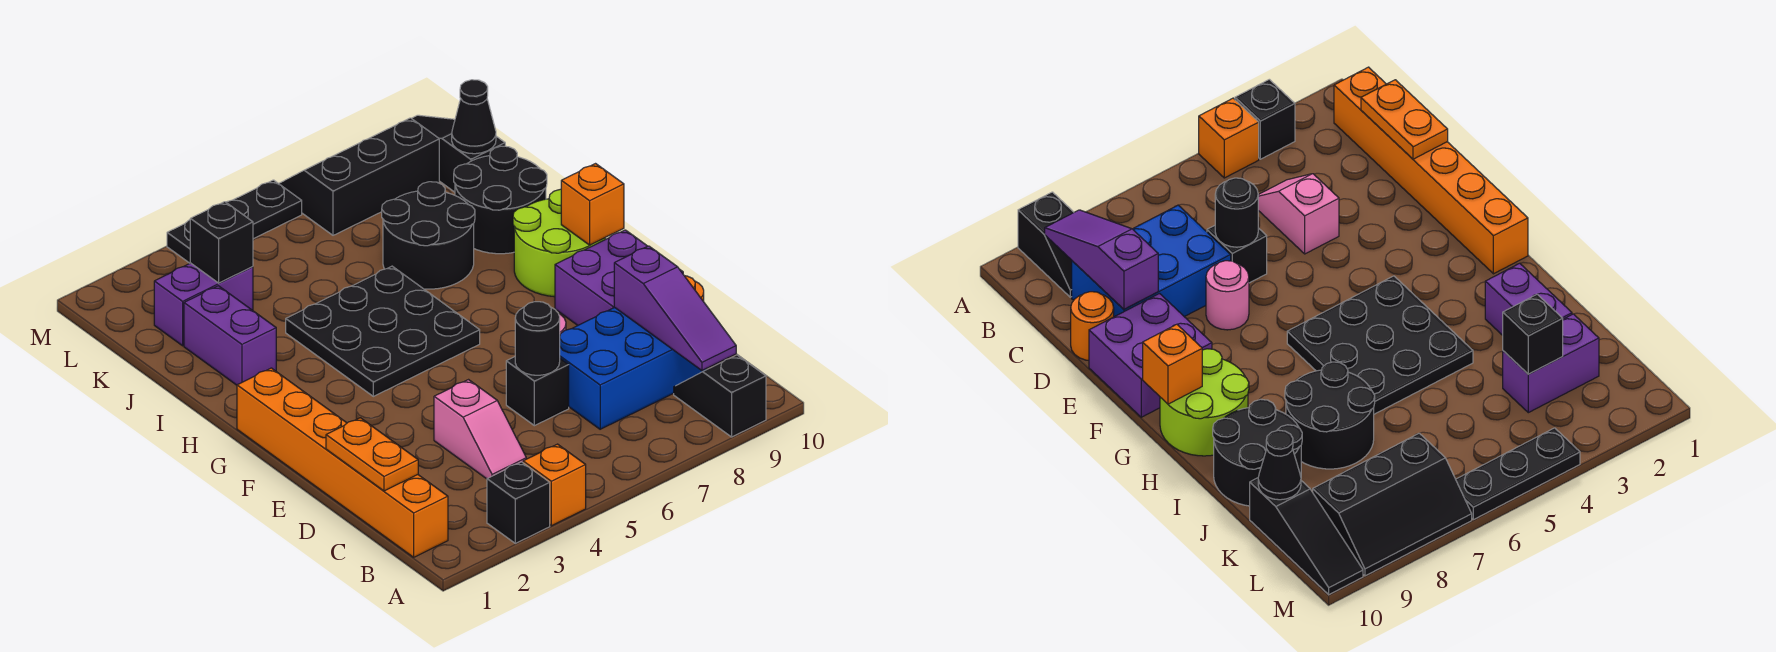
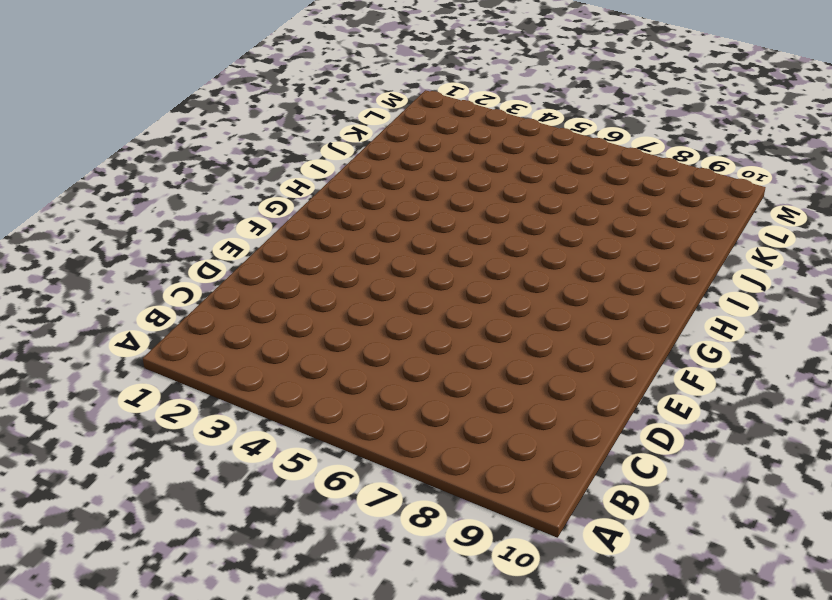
none -> black 1x1 brick [487,462,550,543]
none -> orange 1x1 brick [523,444,586,526]
none -> black 1x2 slope [674,355,766,437]

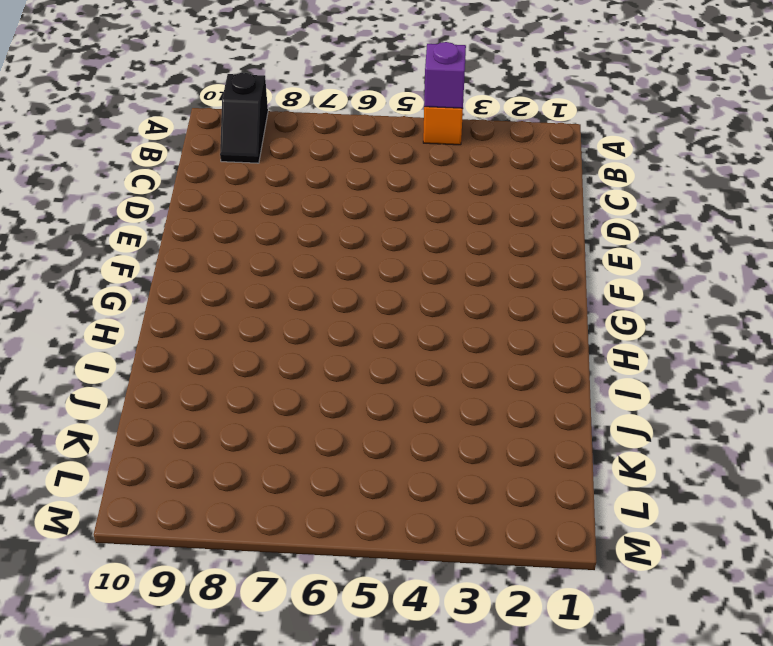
purple 1x1 brick [424,42,466,108] -> none
none -> black 1x1 brick [487,462,550,543]
none -> orange 1x6 brick [237,368,448,557]
none -> pink 1x2 slope [434,380,526,479]

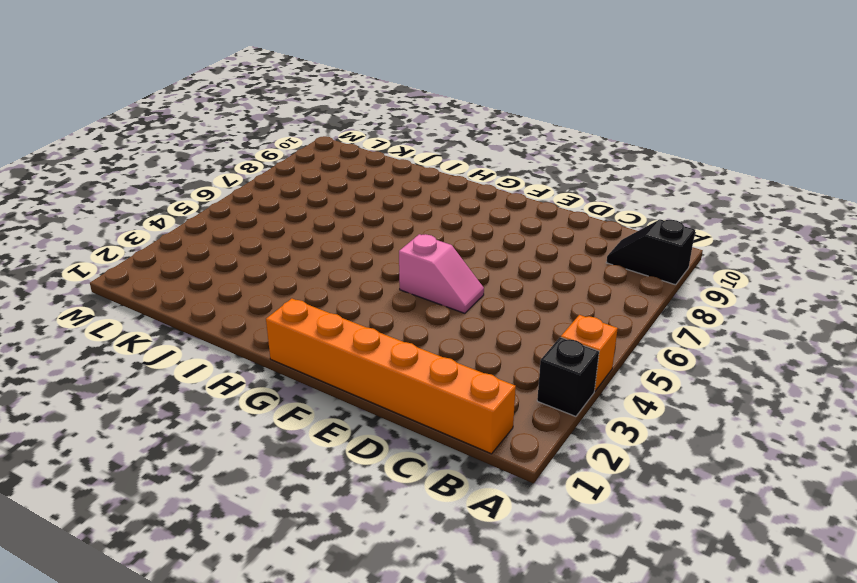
pink 1x2 slope [399,234,484,313] -> pink 1x2 slope moved to [434,380,526,479]
none -> blue 2x3 brick [560,308,707,429]
none -> black 1x1 brick [506,357,569,426]
none -> orange 1x1 round brick [1071,292,1114,360]

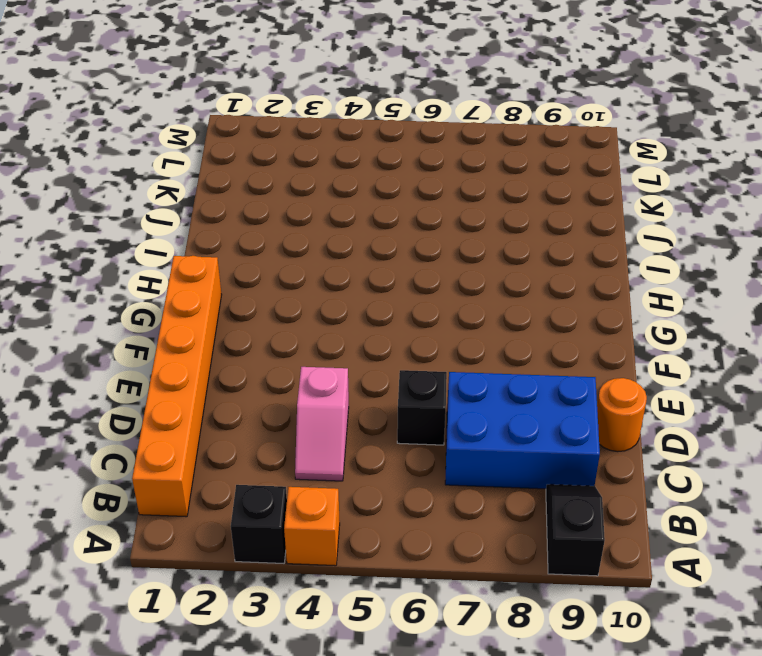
none -> pink 1x1 round brick [1206,261,1249,330]
none -> purple 2x2 brick [555,230,683,325]
none -> black 3x3 plate [286,266,480,396]

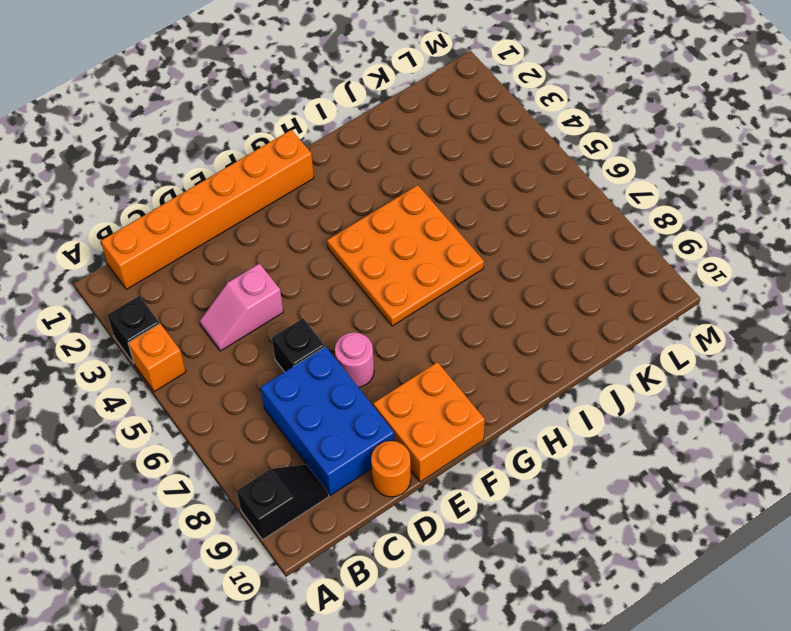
orange 2x2 brick [373,362,485,482] -> purple 2x2 brick [555,230,683,325]
orange 3x3 plate [327,185,484,326] -> black 3x3 plate [286,266,480,396]
none -> lime 2x2 round brick [513,189,605,297]
none -> purple 1x2 brick [184,286,276,385]
none -> black 2x2 round brick [382,182,475,289]

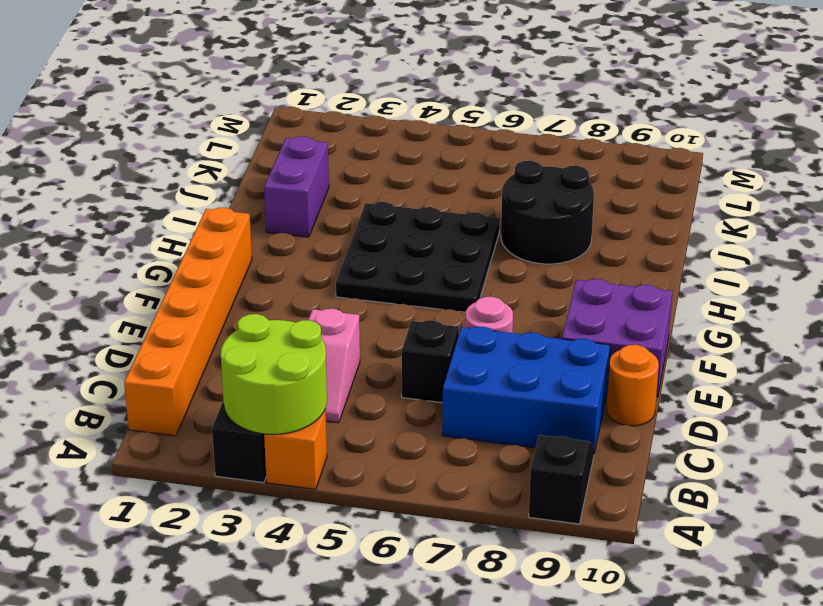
lime 2x2 round brick [221,314,327,434] -> lime 2x2 round brick moved to [513,189,605,297]
none -> black 2x2 round brick [454,146,547,254]
none -> purple 1x2 brick [154,263,253,346]
none -> black 1x3 slope [412,115,505,192]

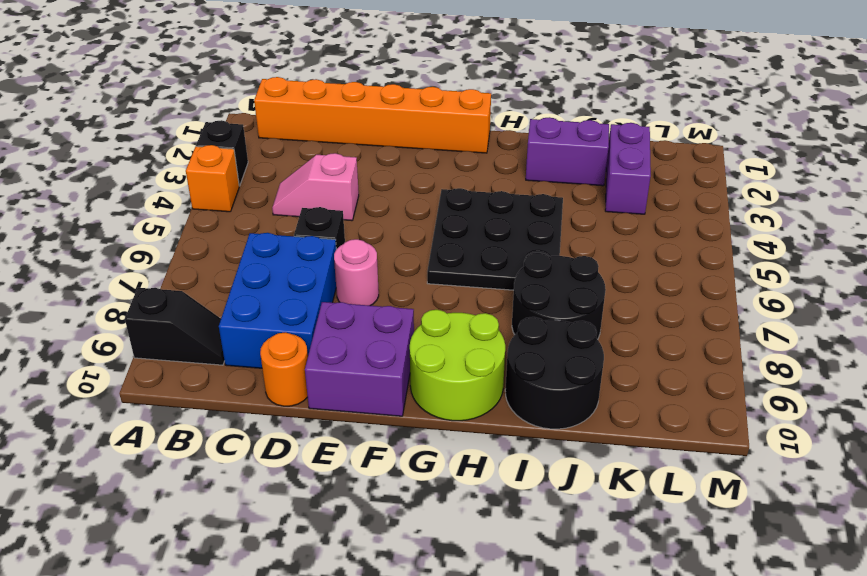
none -> black 1x3 slope [412,115,505,192]
none -> black 2x3 slope [279,118,439,235]
none -> black 1x3 plate [167,180,302,263]

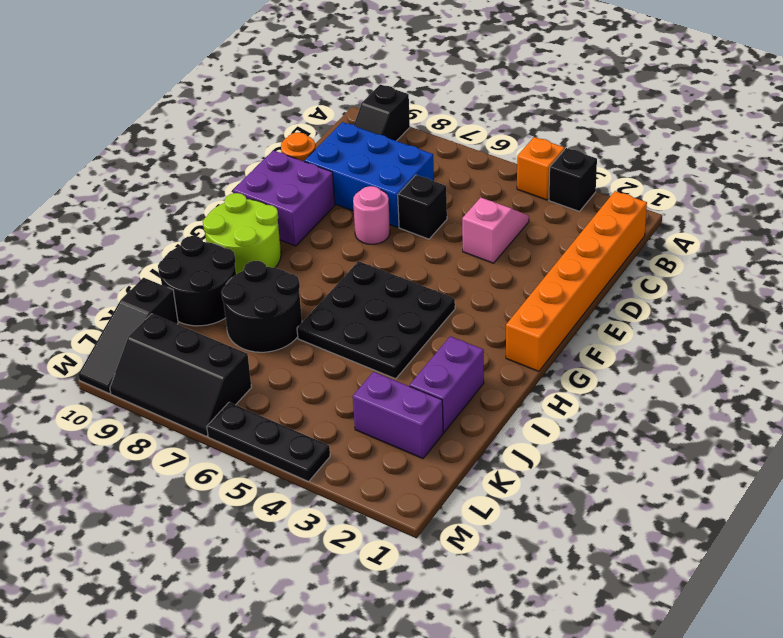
none -> purple 1x3 slope [614,246,736,370]
none -> orange 1x2 plate [326,418,418,491]
none -> black 1x1 round brick [515,302,560,375]

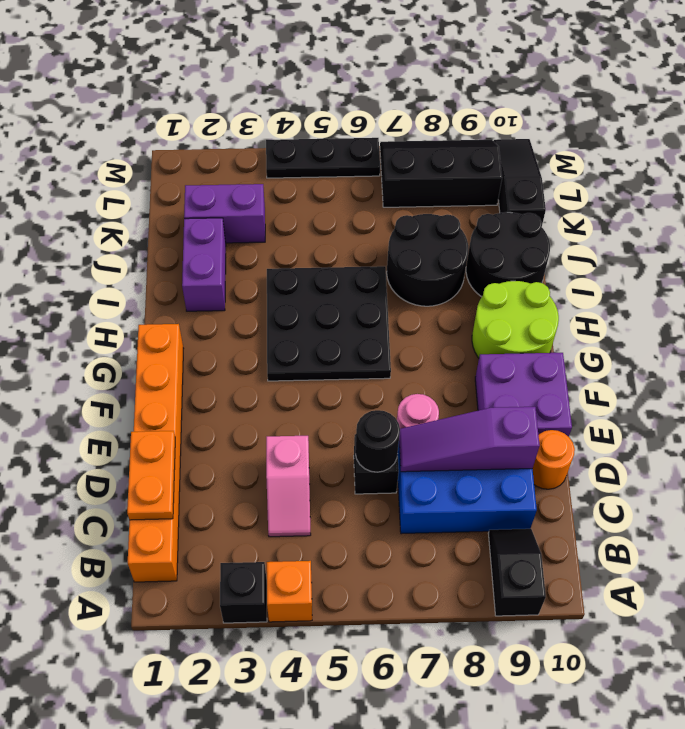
purple 1x3 slope [399,407,540,472] -> purple 1x3 slope turned to [614,246,736,370]
none -> orange 1x1 brick [561,164,624,245]
none -> black 1x1 brick [190,202,253,283]
none -> black 1x1 cone [452,80,496,154]

